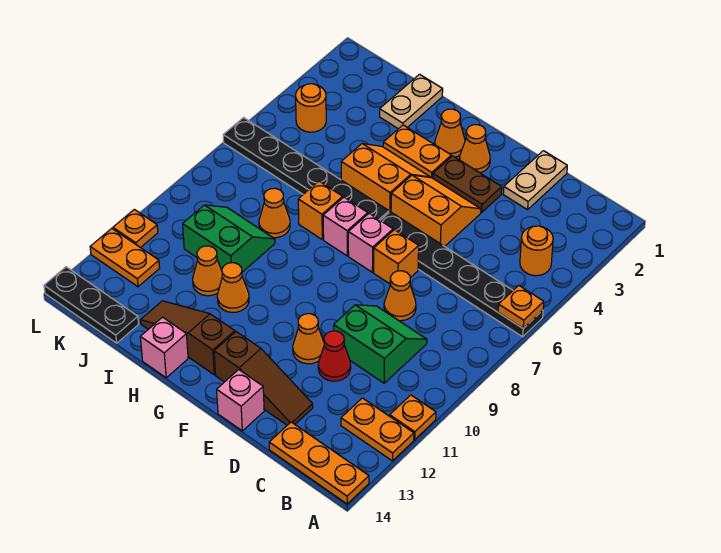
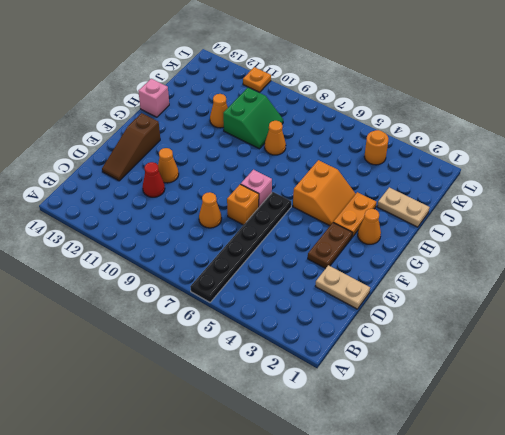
none -> orange 1x1 plate [390,395,436,440]
none -> orange 1x2 plate [341,398,414,461]
none -> orange 1x3 plate [269,422,369,504]
none -> orange 1x1 round brick [520,226,553,276]

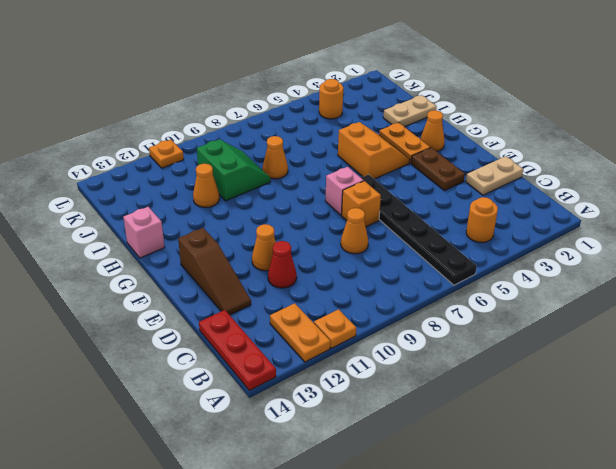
red 1x3 plate [199,310,276,391] -> orange 1x3 plate [269,422,369,504]
none -> green 2x2 slope [334,305,427,383]
none -> orange 2x2 slope [391,175,481,246]
none -> pink 1x1 brick [217,370,264,431]
none -> orange 1x1 cone [460,125,490,173]

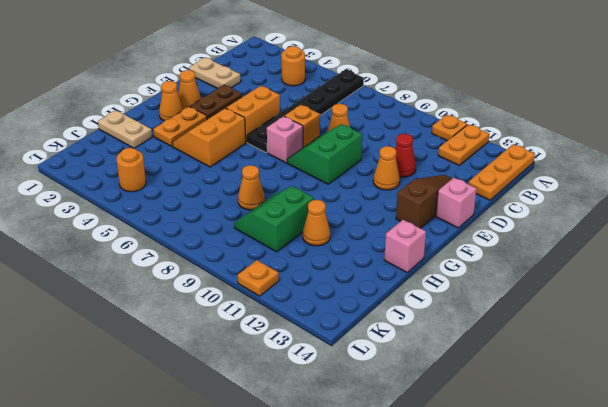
green 2x2 slope [287,124,362,184] -> green 2x2 slope moved to [334,305,427,383]
none -> black 1x6 plate [223,118,389,220]
none -> pink 1x1 brick [323,197,368,256]
none -> brown 1x3 slope [141,301,235,375]
none -> orange 1x1 brick [298,181,343,239]

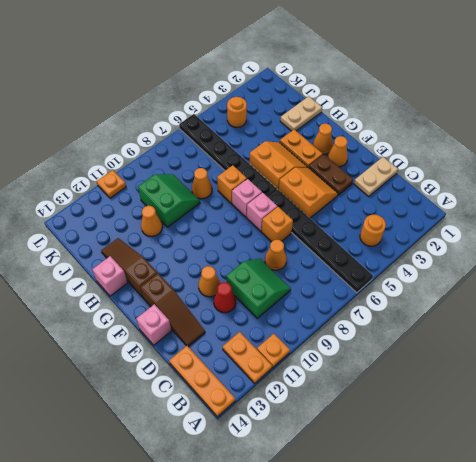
none -> orange 1x1 cone [217,263,249,312]
none -> black 1x3 plate [44,267,139,343]
none -> orange 1x2 plate [90,228,160,287]
none -> orange 1x1 plate [498,285,544,328]

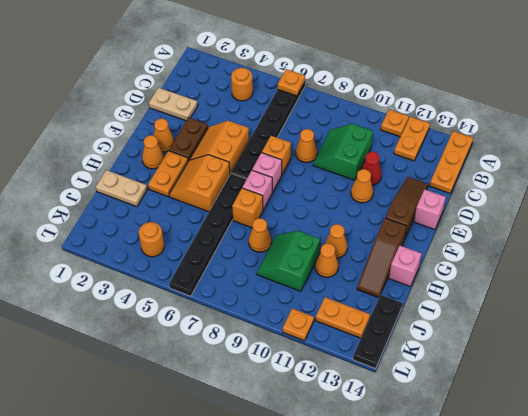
orange 1x2 plate [315,297,370,338] -> orange 1x2 plate turned to [90,228,160,287]

